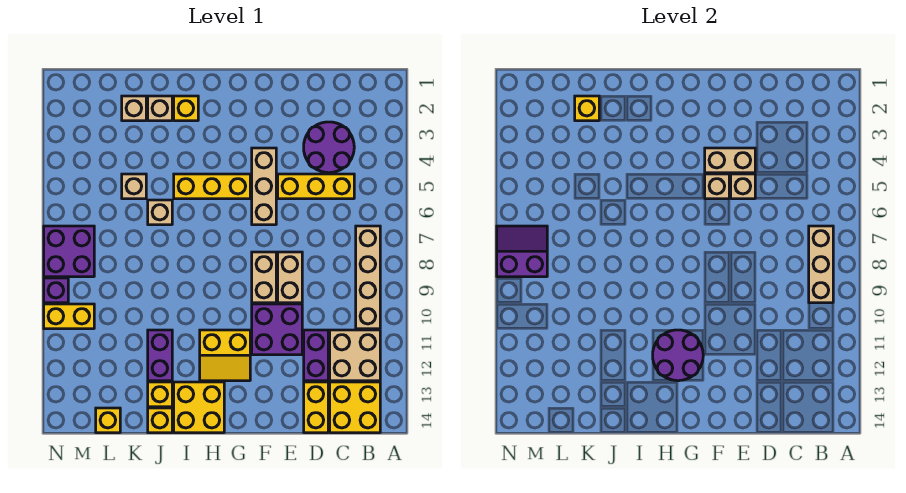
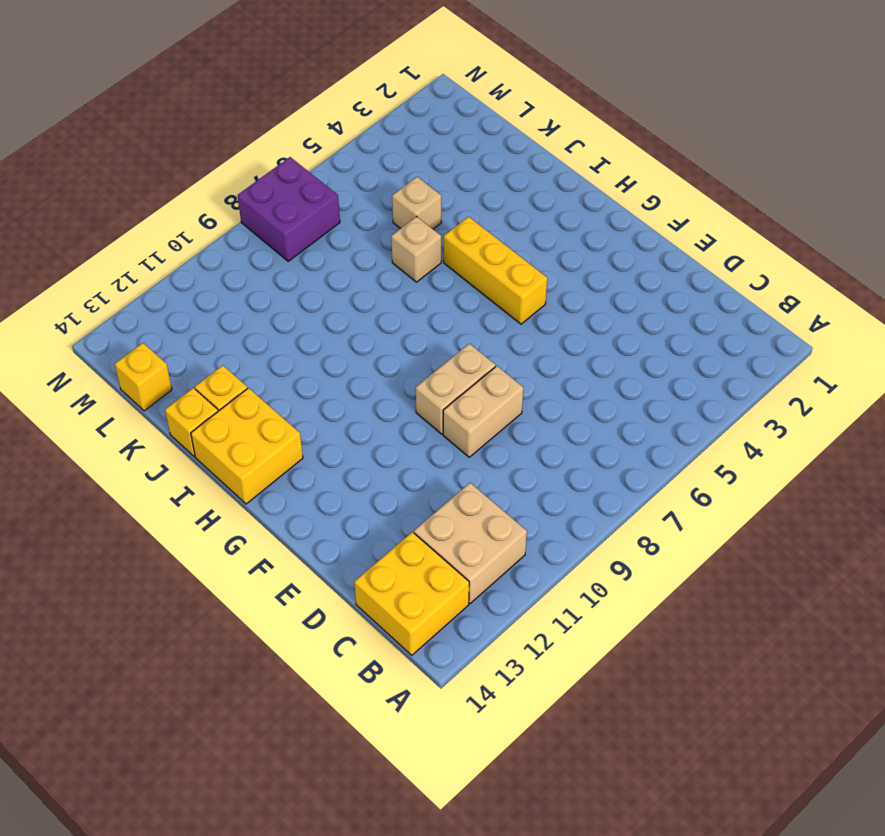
none -> tan 1x4 brick [356,226,380,329]
none -> purple 2x2 round brick [304,122,354,173]
none -> yellow 1x3 brick [278,174,354,199]
none -> purple 1x2 brick [304,330,328,381]

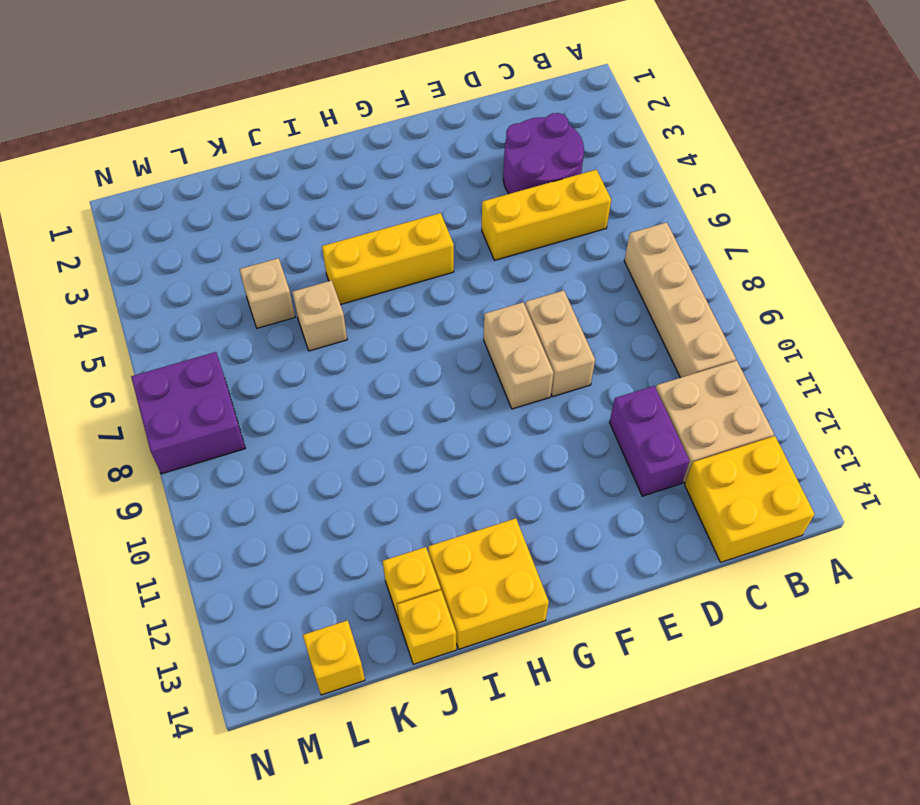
none -> yellow 1x2 brick [304,382,328,433]
none -> purple 2x2 brick [252,304,302,355]
none -> tan 1x3 brick [252,148,276,225]
none -> yellow 2x2 slope [200,330,250,381]

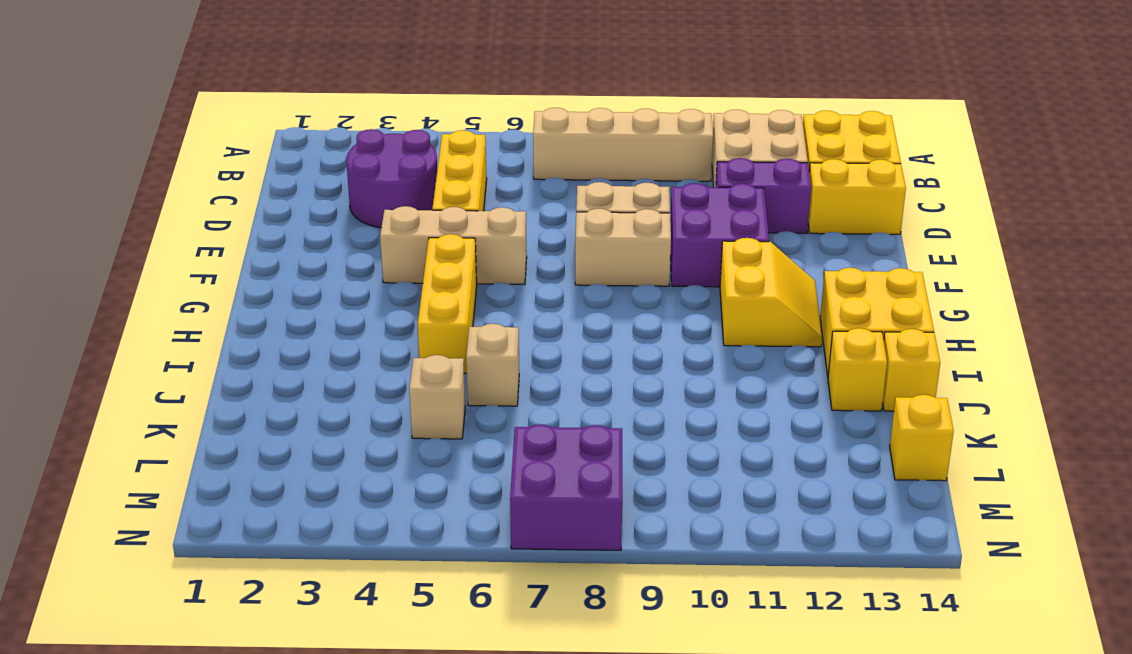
none -> yellow 1x1 brick [174,96,198,121]
none -> tan 1x1 brick [148,96,172,121]
none -> purple 1x2 brick [148,330,172,381]
none -> tan 1x1 brick [122,96,146,121]

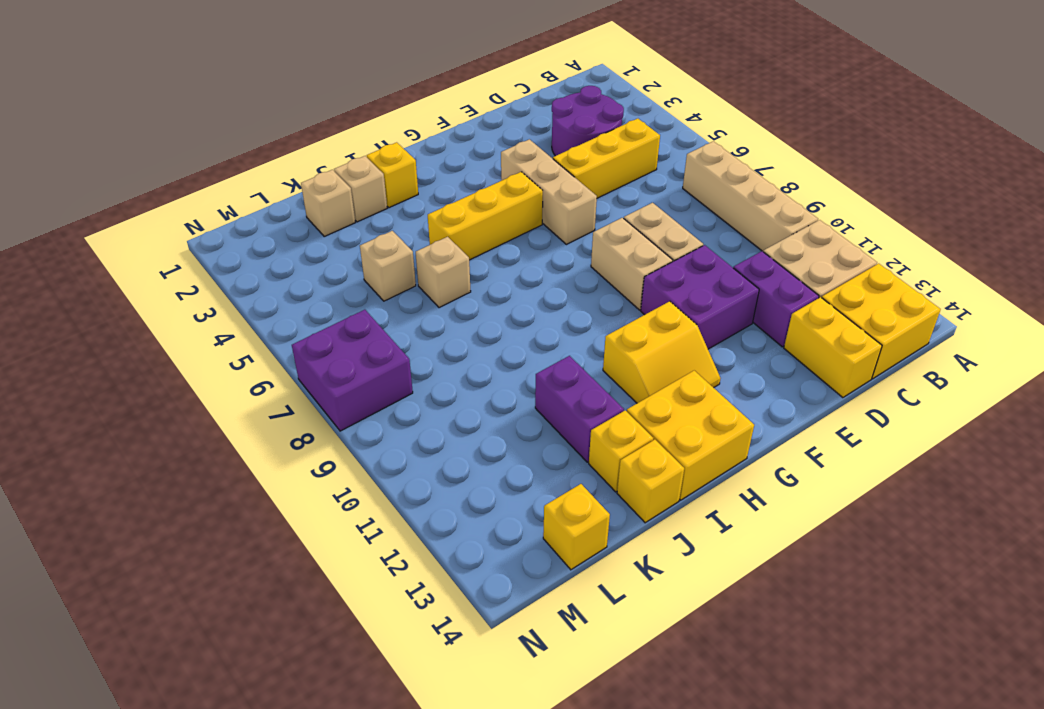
none -> yellow 1x2 brick [44,304,94,329]
none -> purple 1x1 brick [44,278,68,303]
none -> tan 1x3 brick [809,226,833,303]
none -> tan 1x2 brick [705,148,755,173]

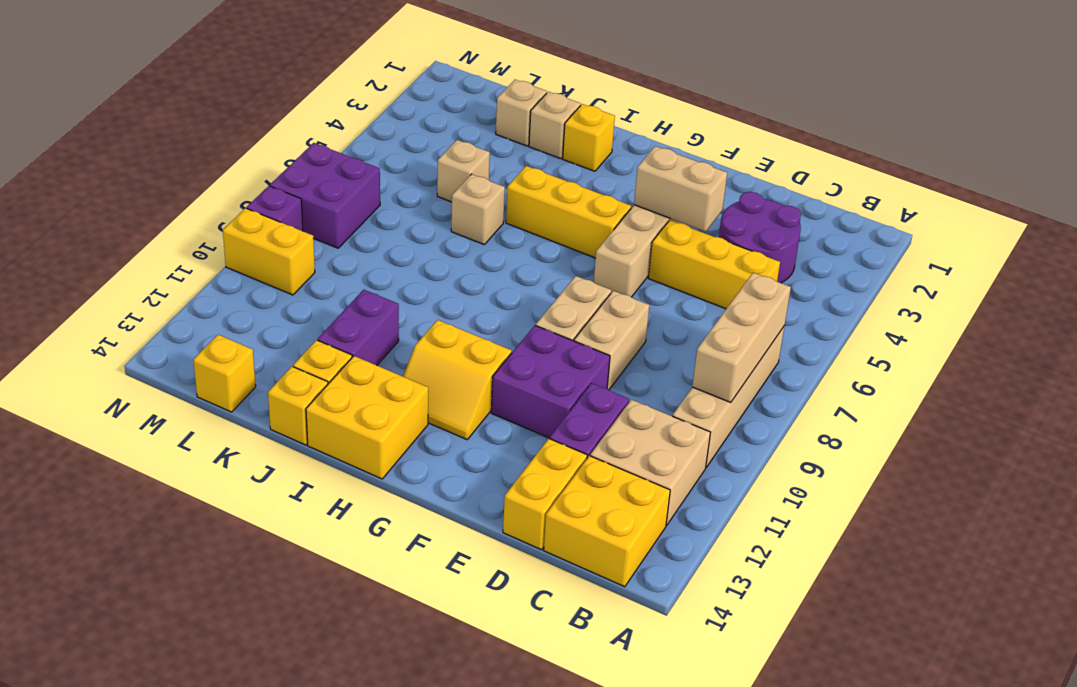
none -> tan 1x1 brick [731,174,755,199]
none -> tan 1x1 brick [705,174,729,199]
none -> purple 2x2 round brick [653,330,703,381]
none -> yellow 1x1 brick [575,96,599,121]

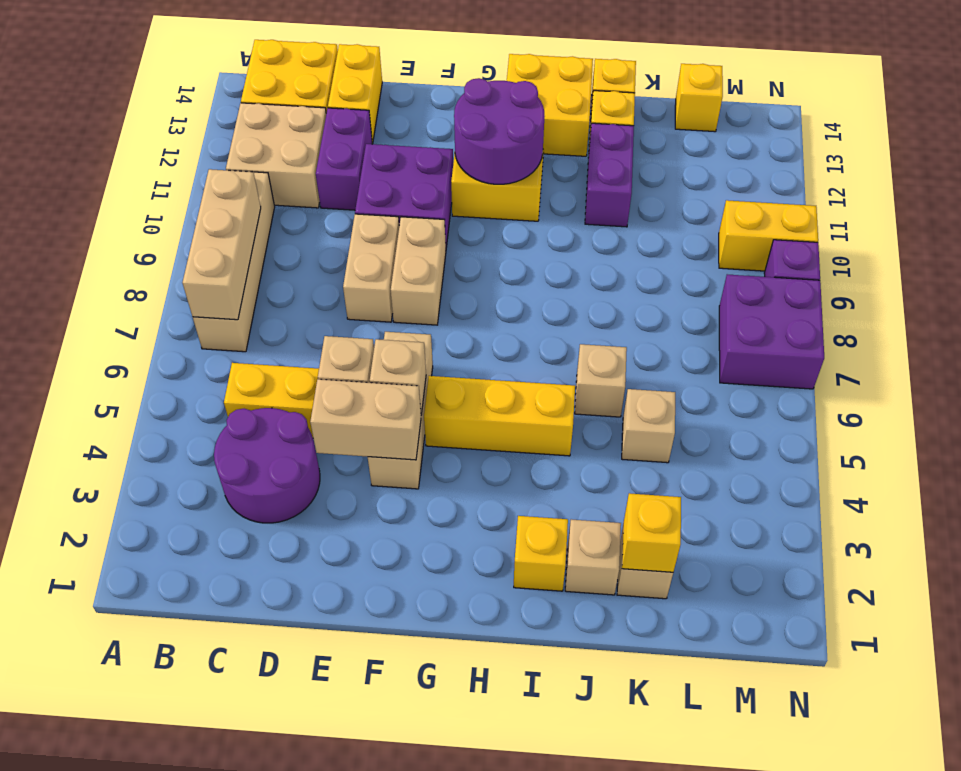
none -> purple 2x2 slope [497,226,547,277]

